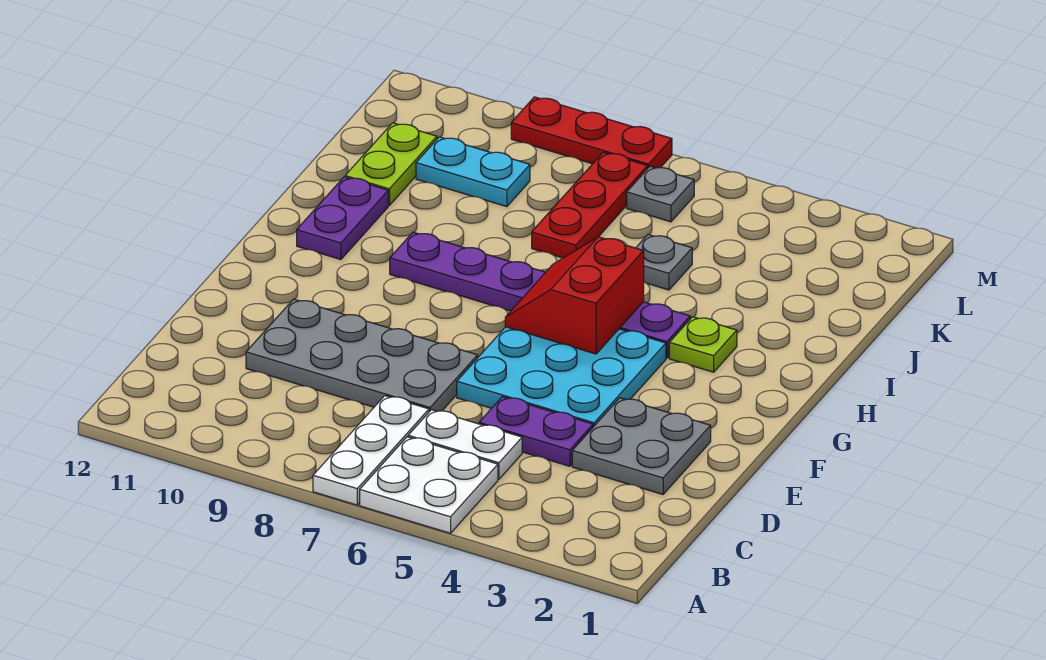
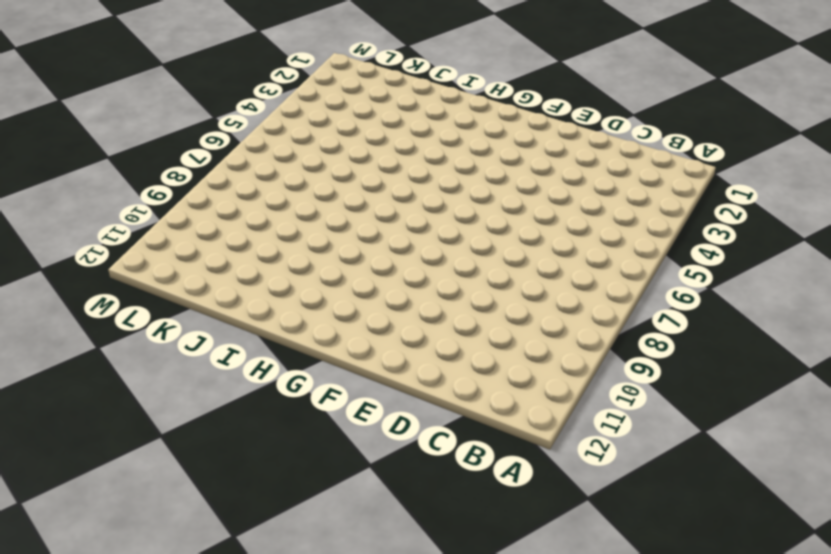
none -> white 2x2 plate [360,437,498,533]
none -> white 1x3 plate [313,396,429,505]
none -> white 1x2 plate [408,410,522,479]

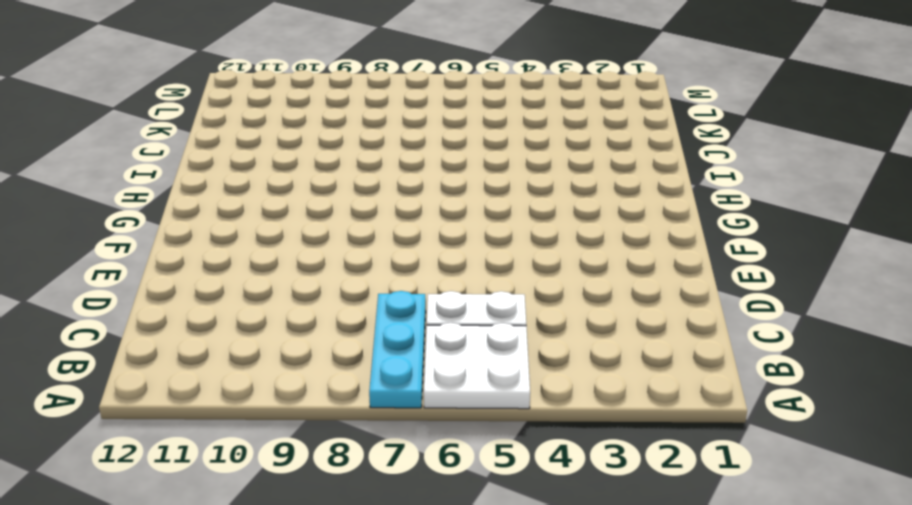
cyan 1x3 plate [369,291,426,408] -> white 1x3 plate [313,396,429,505]
none -> grey 2x2 plate [572,398,711,494]
none -> purple 1x2 plate [479,397,593,466]
none -> grey 2x4 plate [246,299,478,412]

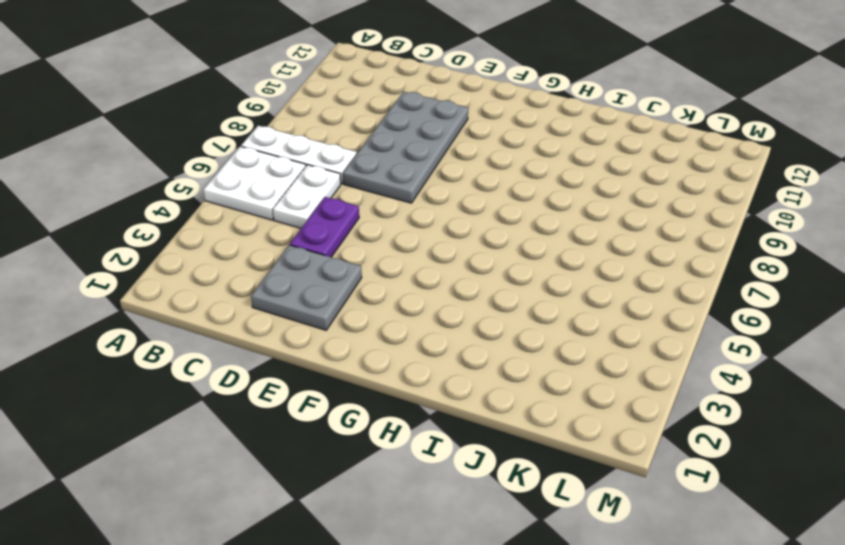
none -> cyan 3x3 plate [457,327,666,427]
none -> lime 1x1 plate [669,317,737,372]
none -> purple 1x6 plate [390,232,690,358]

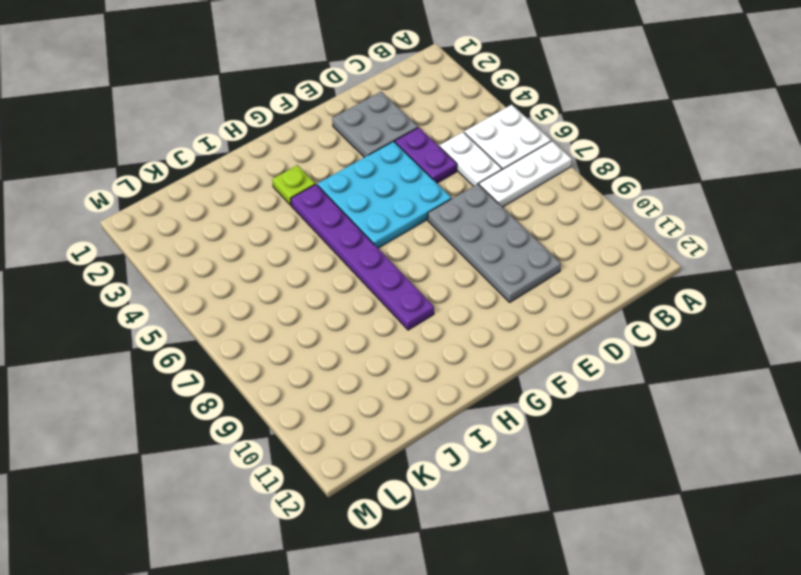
none -> purple 1x2 plate [297,177,388,260]
none -> grey 1x1 plate [636,235,692,290]
none -> red 1x3 plate [532,152,648,258]

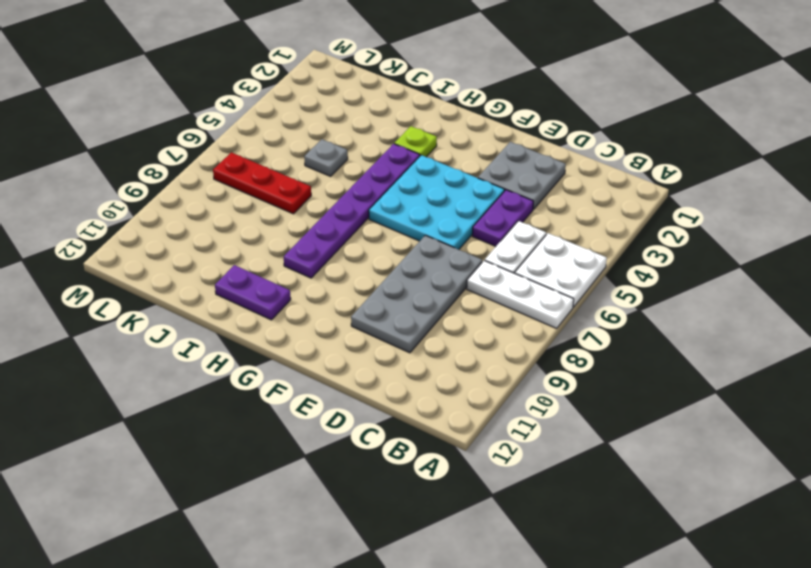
none -> lime 1x2 plate [345,123,437,205]
none -> cyan 1x2 plate [416,137,530,207]
none -> grey 1x1 plate [627,166,694,222]

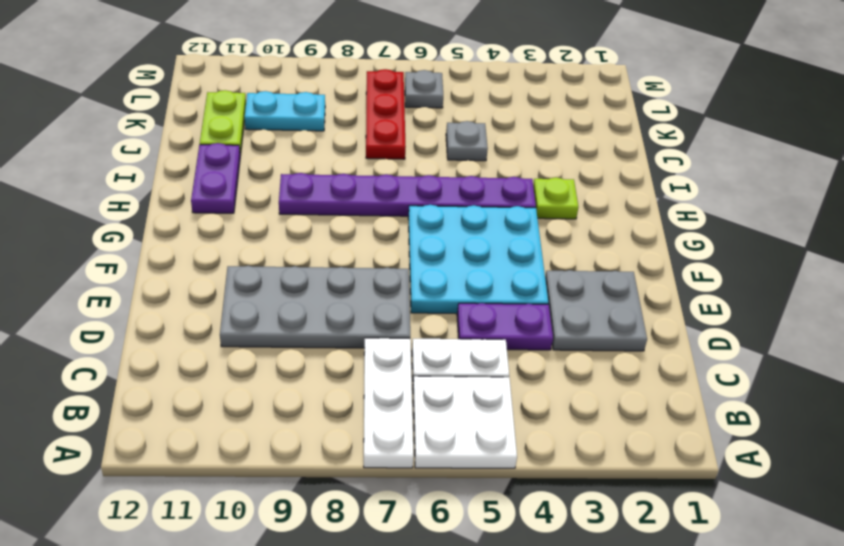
none -> red 1x3 plate [511,97,672,168]
none -> red 2x2 slope [505,237,644,354]

